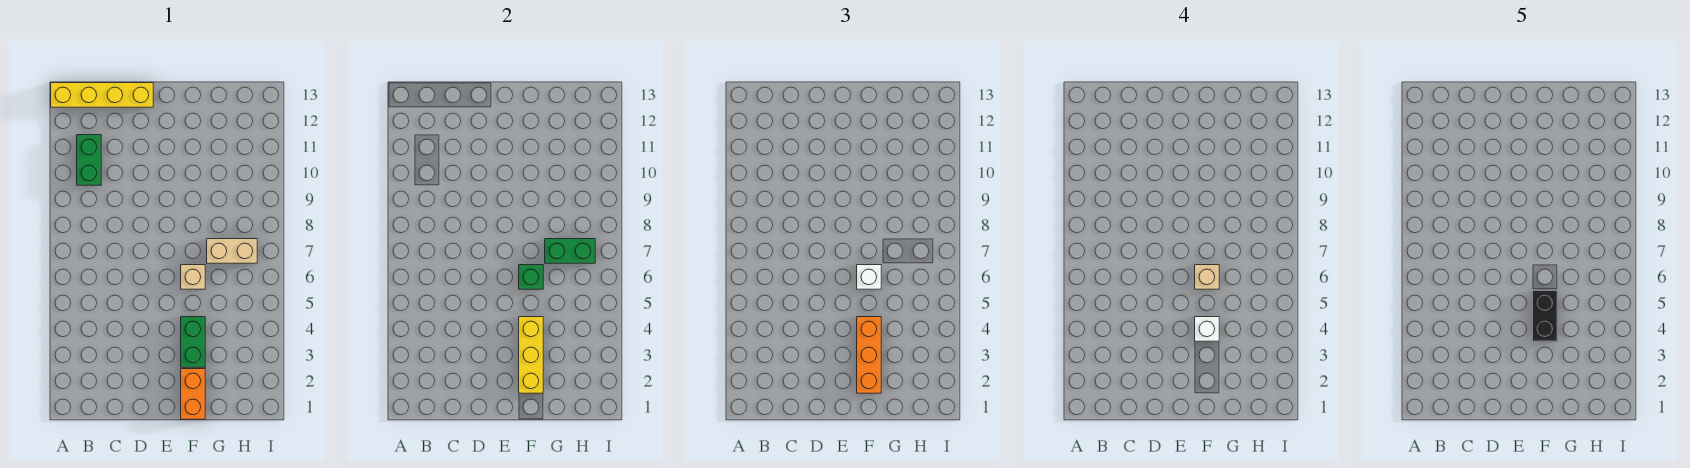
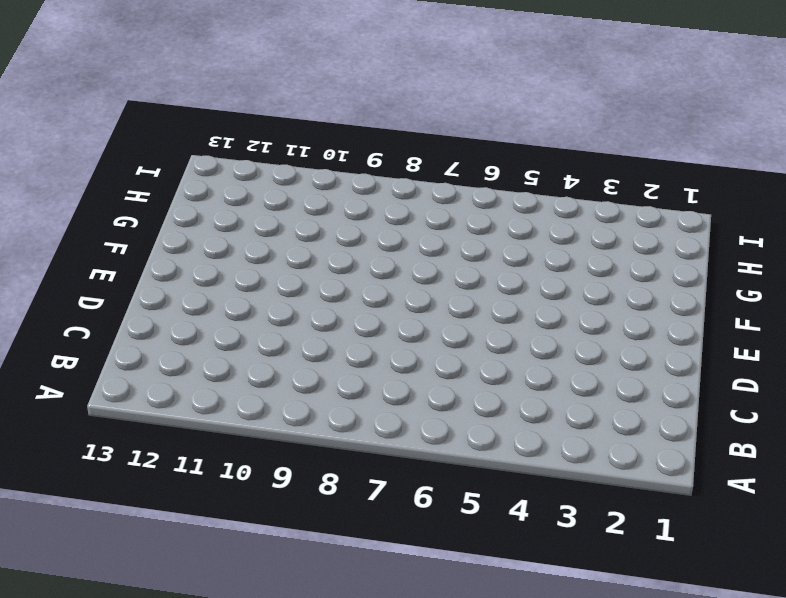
none -> yellow 1x4 brick [51,83,153,107]
none -> green 1x2 brick [77,135,101,185]
none -> orange 1x2 brick [181,369,205,419]

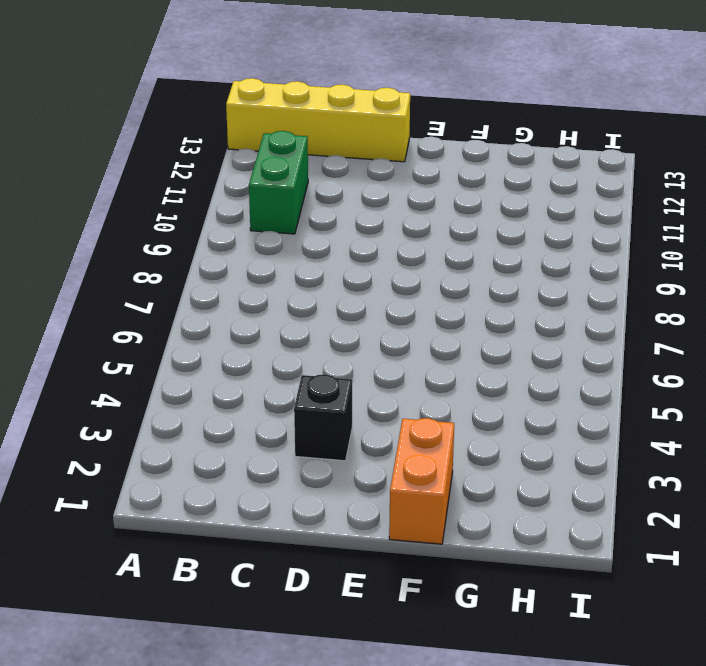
black 1x1 brick [294,374,352,461] -> none
none -> green 1x2 brick [181,317,205,367]
none -> tan 1x1 brick [181,265,205,289]
none -> tan 1x2 brick [207,239,257,263]

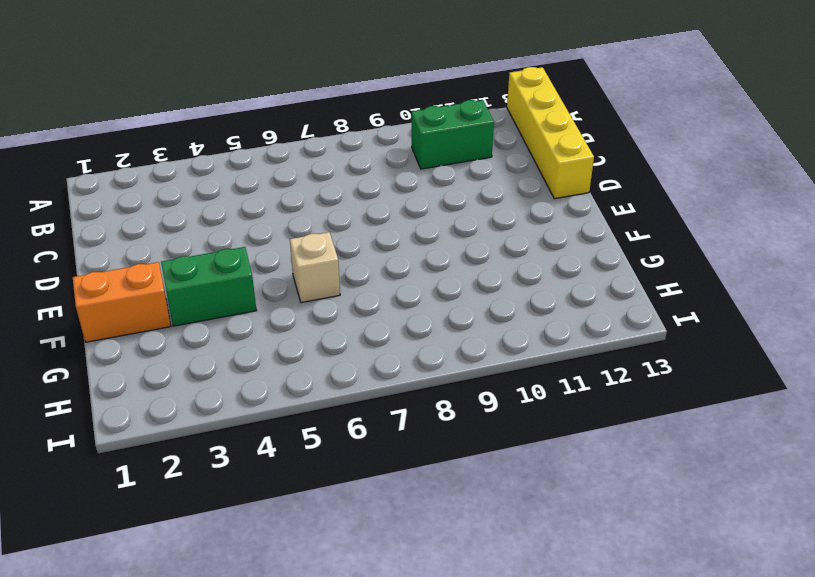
none -> tan 1x2 brick [207,239,257,263]
none -> yellow 1x3 brick [519,317,543,393]
none -> green 1x1 brick [519,265,543,289]

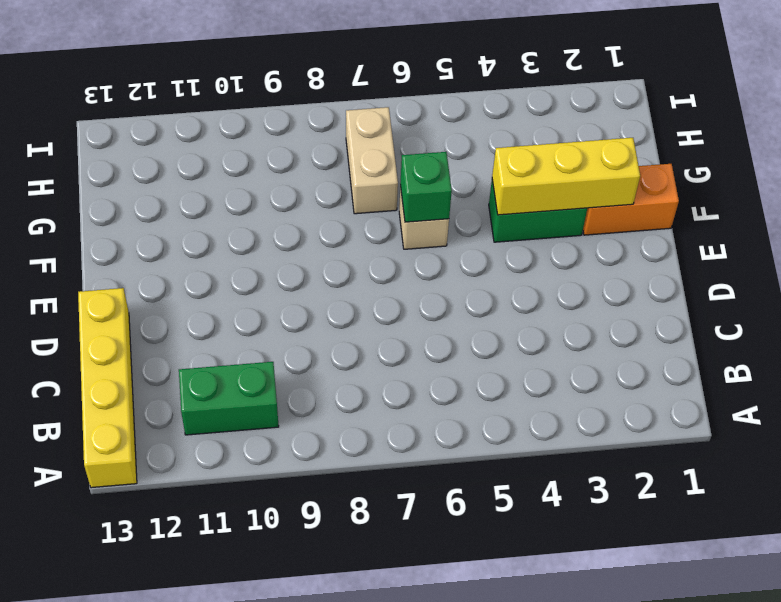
none -> green 1x2 brick [545,239,595,263]
none -> orange 1x3 brick [857,317,881,393]
none -> white 1x1 brick [857,265,881,289]

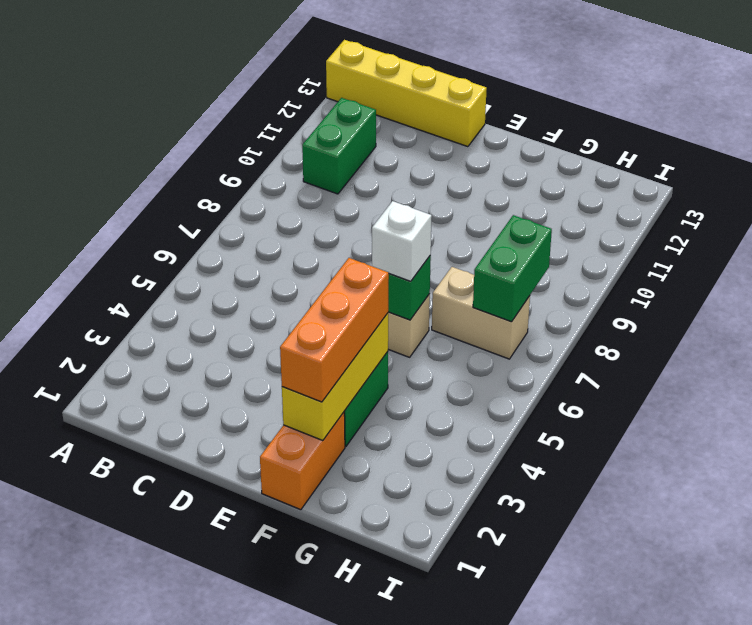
green 1x2 brick [473,215,552,322] -> green 1x2 brick turned to [545,239,595,263]
none -> white 1x1 brick [1195,317,1219,341]
none -> tan 1x1 brick [1195,265,1219,289]
none -> black 1x2 brick [1533,291,1557,341]

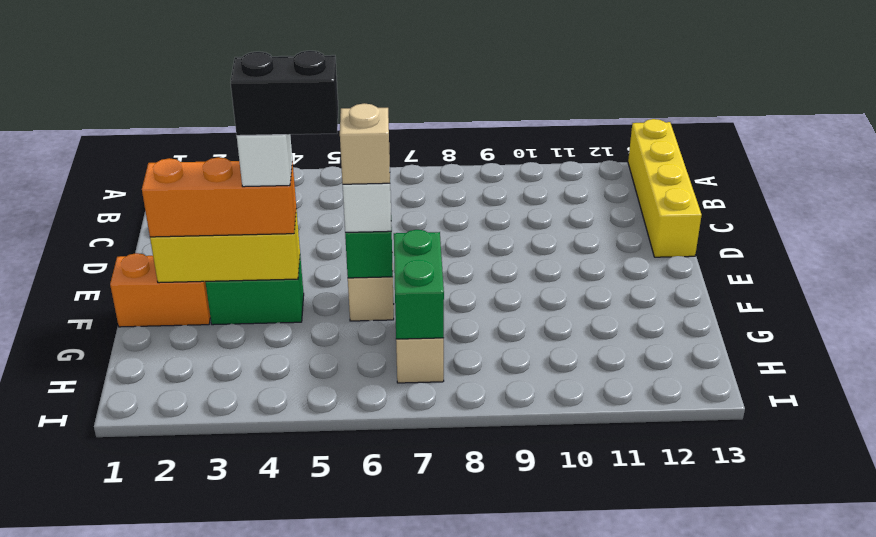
none -> green 1x2 brick [77,135,101,185]

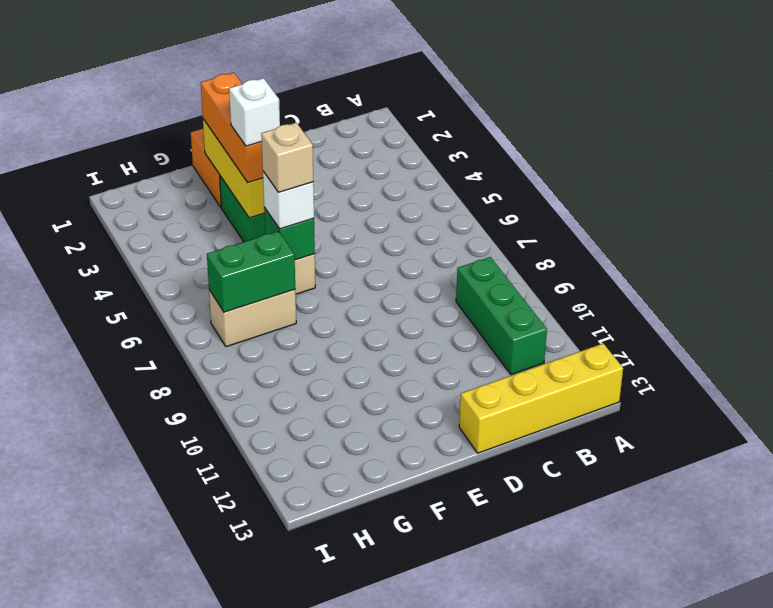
green 1x3 brick [456,257,547,375] -> green 1x2 brick [77,135,101,185]
none -> black 1x2 brick [1533,291,1557,341]

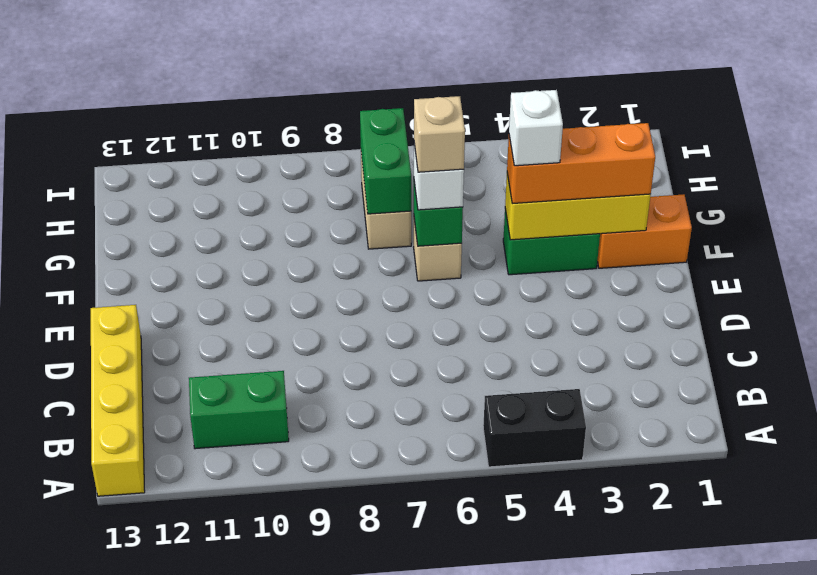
black 1x2 brick [483,389,586,467] -> black 1x2 brick moved to [1533,291,1557,341]

